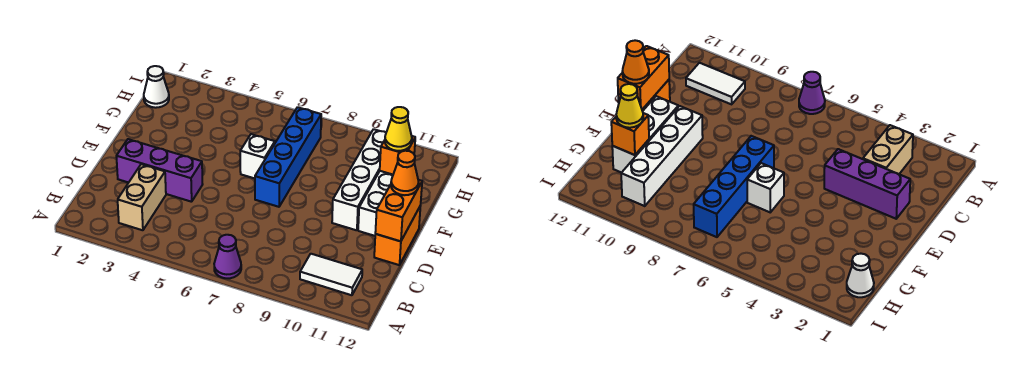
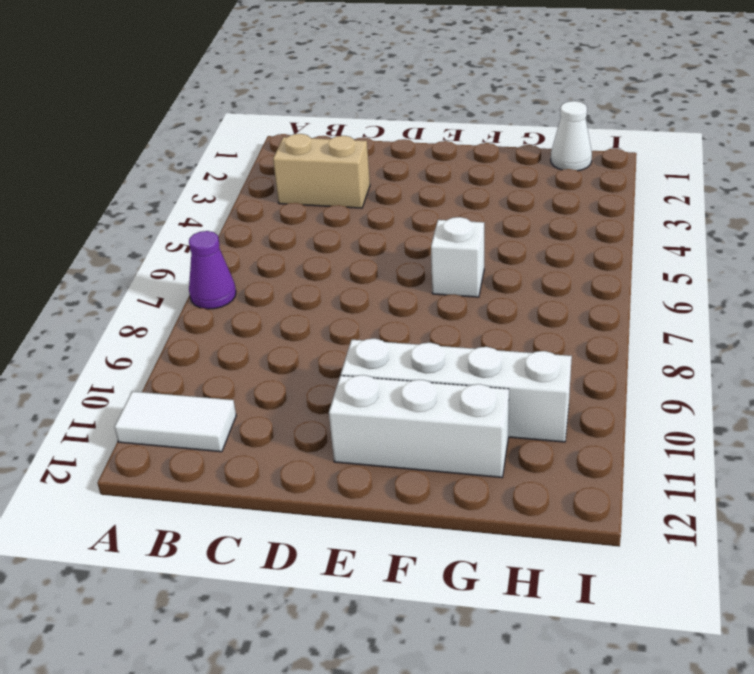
white 1x2 tile [115,391,236,452] -> white 1x2 tile turned to [300,254,362,295]
none -> purple 1x3 brick [116,139,203,202]
none -> orange 1x2 brick [374,207,420,265]
none -> blue 1x4 brick [255,107,321,207]

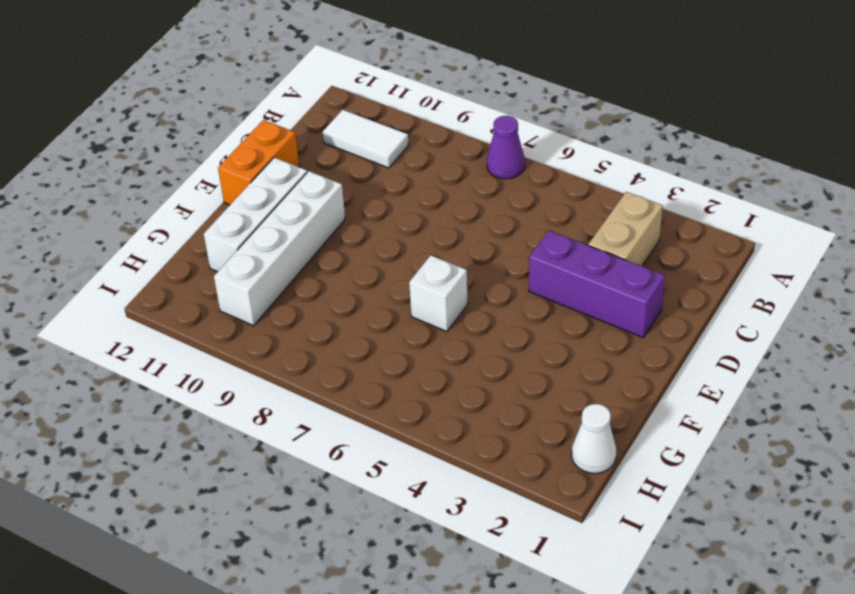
none -> blue 1x4 brick [255,107,321,207]
none -> orange 1x2 brick [375,180,422,241]
none -> orange 1x1 brick [380,136,415,175]

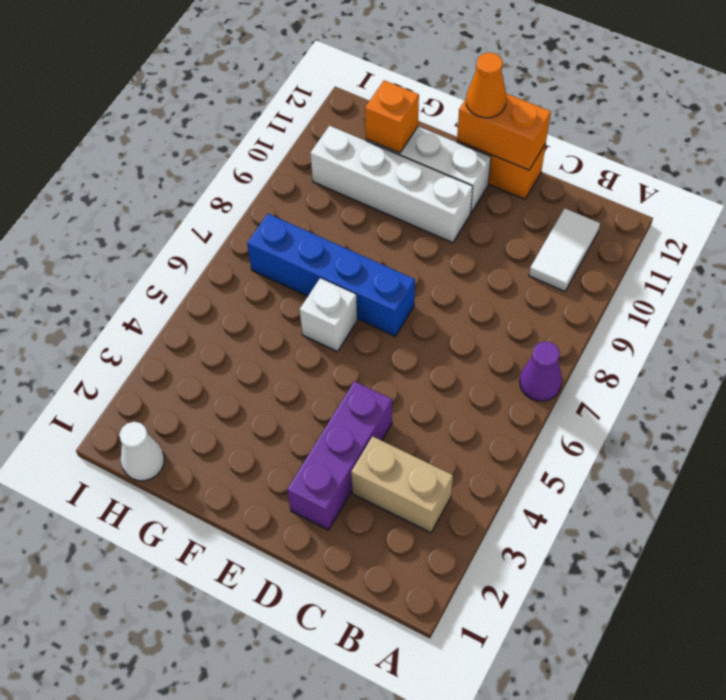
none -> yellow 1x1 cone [385,107,412,151]

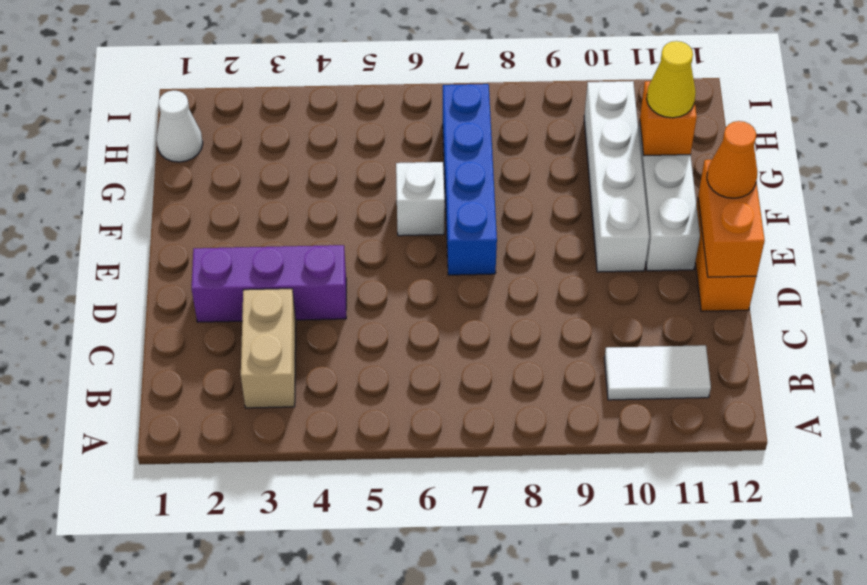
none -> purple 1x1 cone [214,235,241,278]

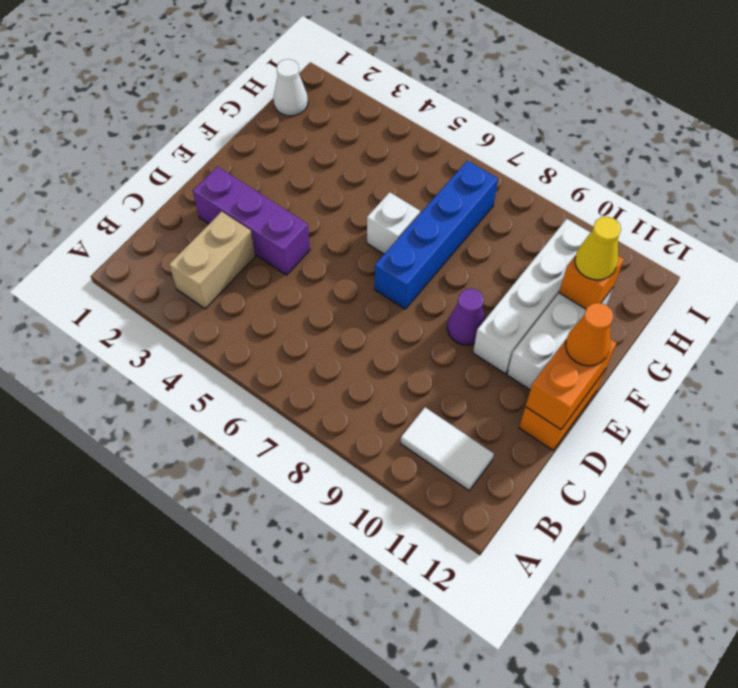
purple 1x1 cone [447,289,485,345] -> purple 1x1 cone moved to [214,235,241,278]

